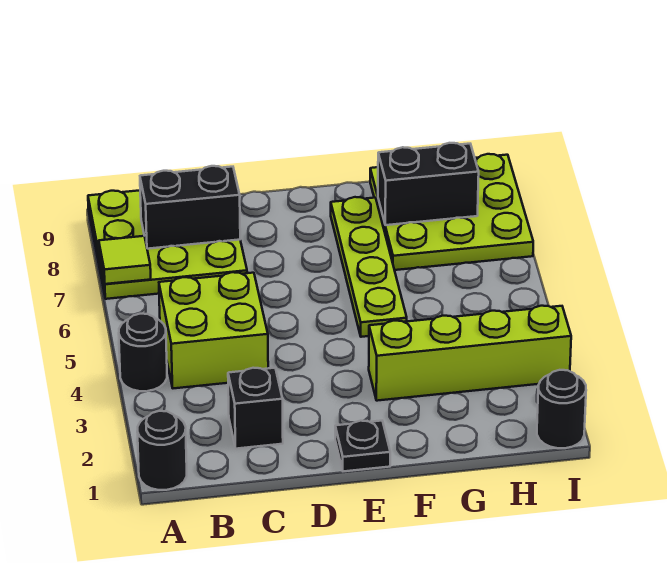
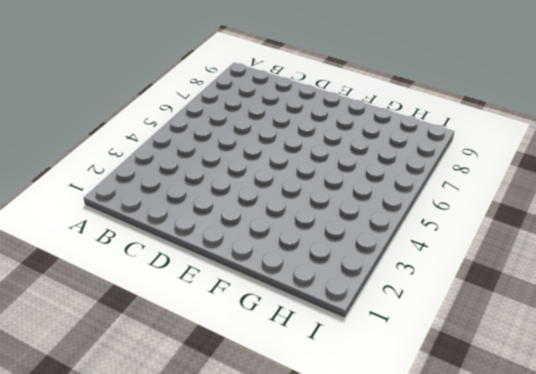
none -> black 1x1 round brick [137,411,187,490]
none -> black 1x1 round brick [119,314,167,391]
none -> lime 3x3 plate [88,190,247,299]

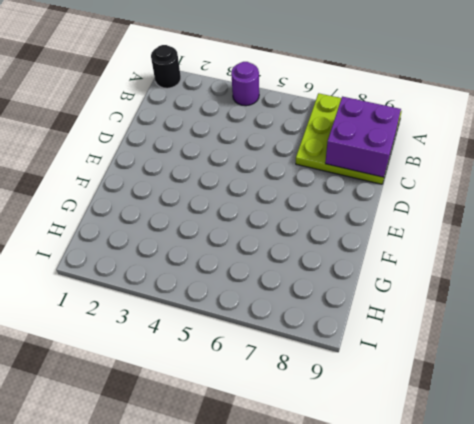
purple 1x1 round brick [231,62,259,106] -> black 1x1 round brick [119,314,167,391]
purple 2x2 brick [325,97,401,177] -> black 1x2 brick [140,166,240,249]
none -> lime 2x2 brick [159,272,268,388]
none -> black 1x1 brick [228,368,283,449]
none -> black 1x1 plate [335,421,390,471]

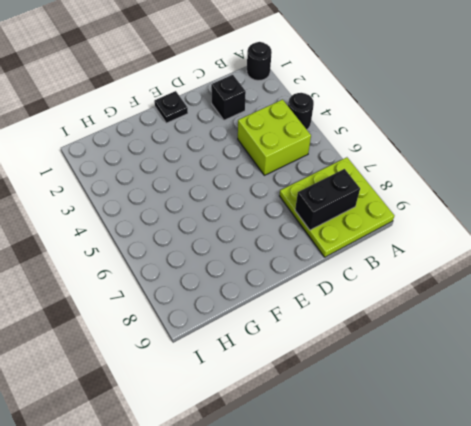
none -> lime 1x4 brick [369,306,571,401]
none -> lime 1x4 plate [331,197,407,337]
none -> lime 3x3 plate [370,154,533,270]

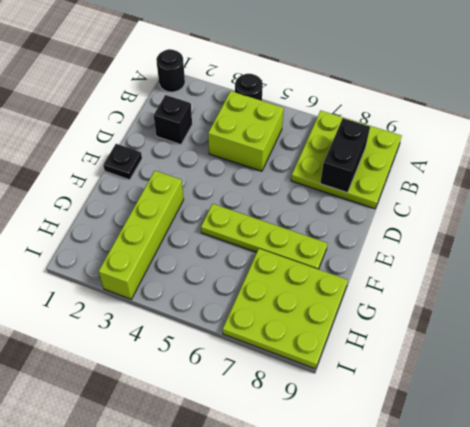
none -> black 1x1 round brick [537,370,586,448]
none -> lime 1x1 tile [99,236,151,284]
none -> black 1x2 brick [378,143,479,225]

